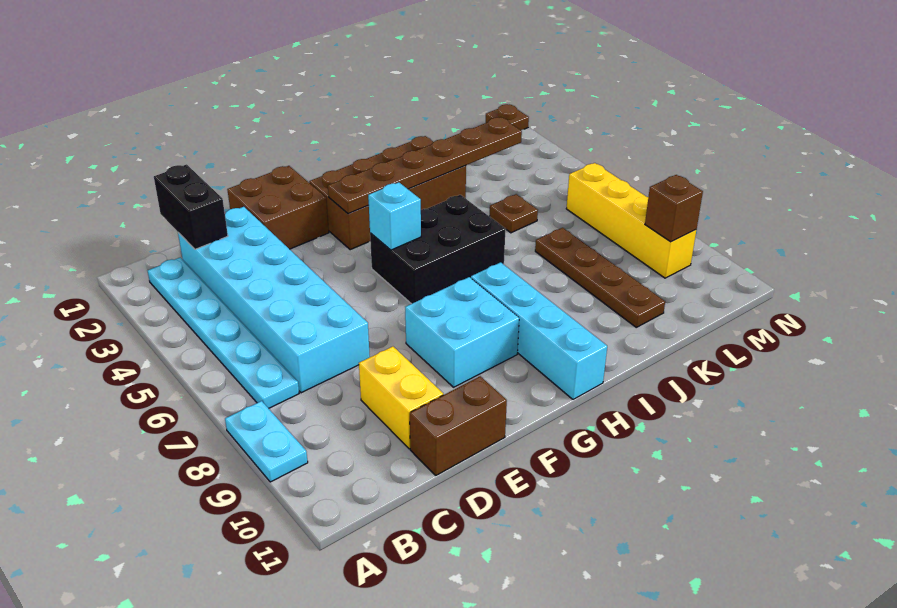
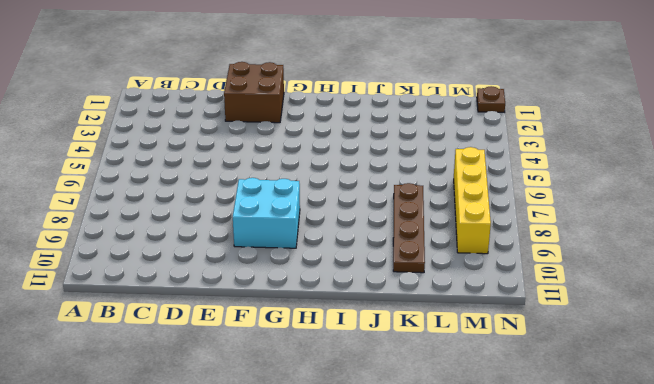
none -> cyan 1x2 plate [225,401,308,482]
none -> cyan 1x6 plate [148,257,299,408]
none -> cyan 2x6 brick [178,207,370,393]

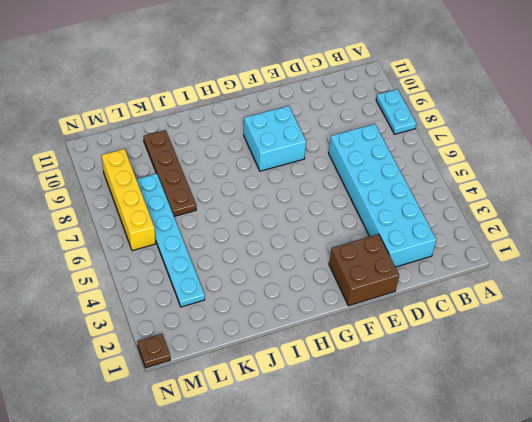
cyan 1x6 plate [136,174,205,307] -> cyan 1x6 plate moved to [148,257,299,408]
none -> yellow 1x2 brick [359,347,443,449]
none -> brown 1x2 brick [410,376,507,475]
none -> brown 2x4 brick [309,136,466,250]

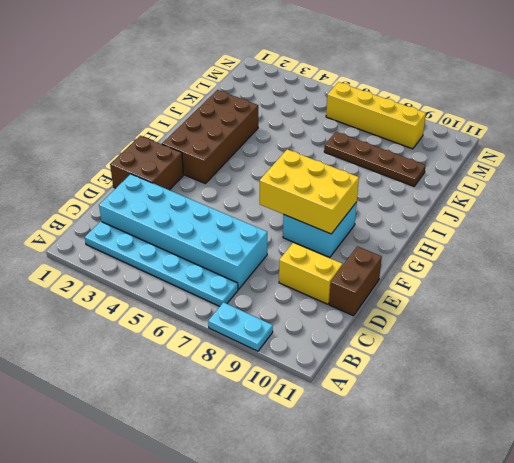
yellow 2x3 brick [260,149,359,234] -> none
none -> black 2x3 brick [370,195,505,304]
none -> cyan 1x4 brick [471,262,607,400]
none -> brown 1x1 plate [490,194,538,233]

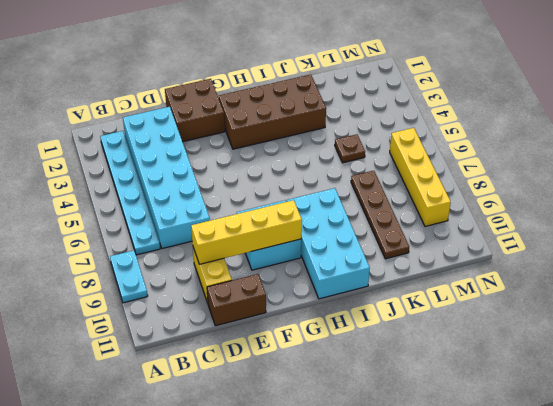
yellow 1x4 brick [191,200,302,264] -> none
cyan 2x4 brick [287,188,370,299] -> cyan 1x4 brick [471,262,607,400]
none -> black 2x3 brick [370,195,505,304]
none -> brown 1x1 plate [486,104,529,130]
none -> black 1x2 brick [154,164,228,249]

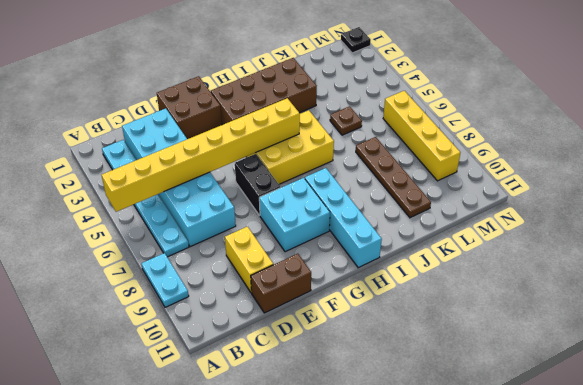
yellow 1x8 brick [102,98,300,212] -> cyan 1x1 brick [368,182,421,250]
black 1x2 brick [235,154,281,216] -> black 1x2 brick moved to [154,164,228,249]
yellow 2x3 brick [246,110,334,184] -> black 2x3 brick [370,195,505,304]
black 1x1 plate [341,27,371,53] -> brown 1x1 plate [486,104,529,130]
none -> brown 1x6 plate [328,117,522,214]
none -> brown 1x1 brick [645,175,703,242]

